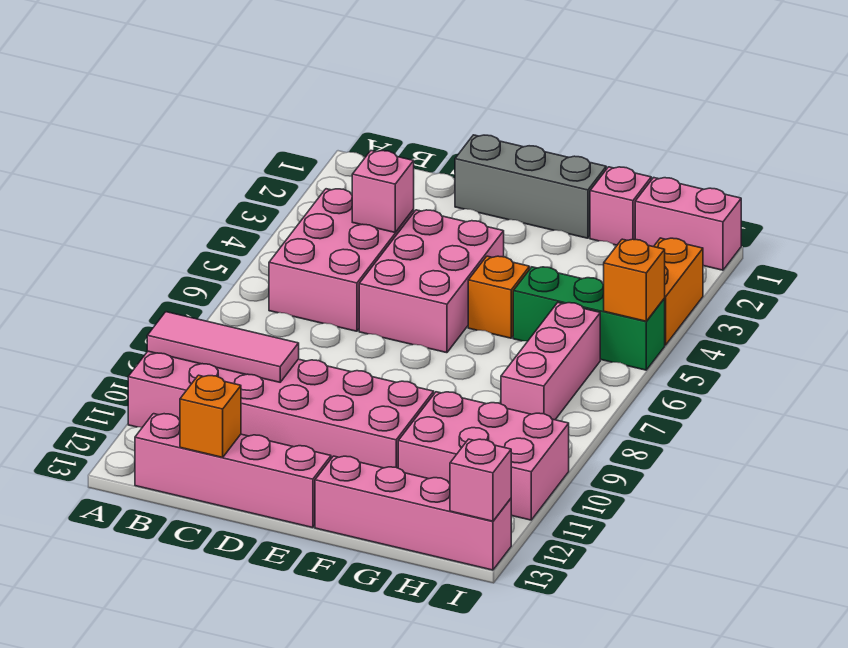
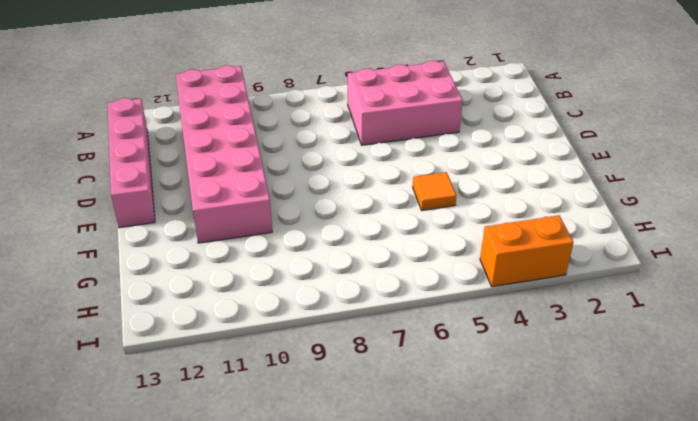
orange 1x1 tile [413,172,457,210] -> orange 1x1 brick [468,256,530,338]
none -> grey 1x3 brick [455,135,606,238]
none -> pink 2x3 brick [359,210,504,353]
none -> pink 1x4 brick [315,456,511,570]

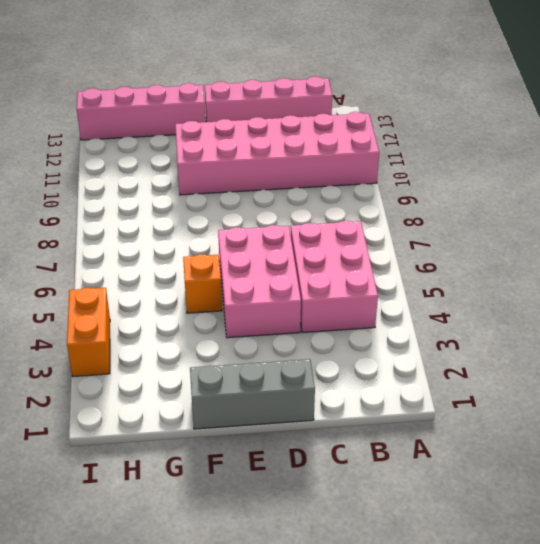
none -> pink 1x1 brick [590,167,651,245]
none -> green 1x3 brick [513,267,665,370]
none -> pink 2x3 brick [398,392,569,520]

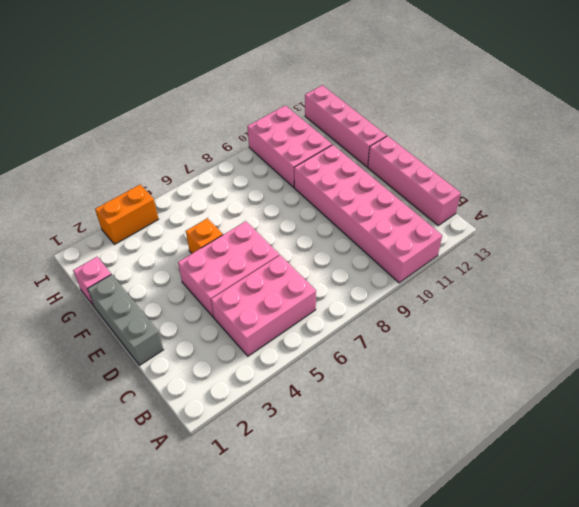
none -> green 1x3 brick [513,267,665,370]
none -> pink 1x2 brick [635,178,741,270]
none -> pink 1x3 brick [501,303,600,420]

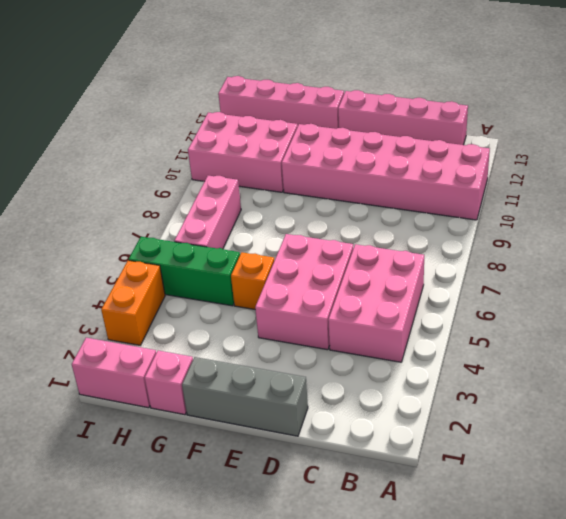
none -> pink 1x3 tile [147,312,299,382]
none -> pink 1x1 brick [352,151,414,232]
none -> orange 1x1 brick [180,375,241,457]

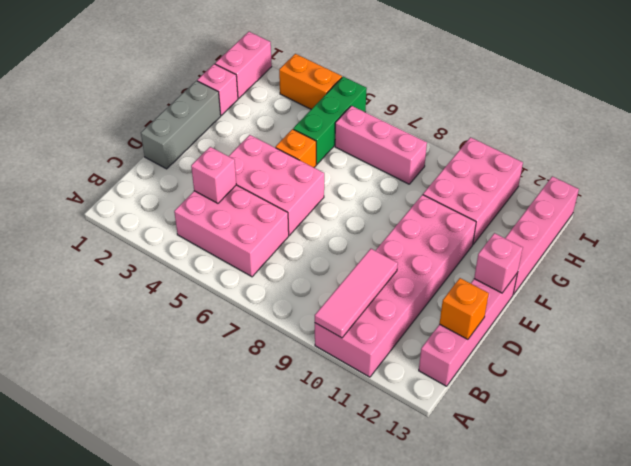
pink 1x1 brick [474,233,523,293] -> pink 1x1 brick moved to [450,439,511,521]
none -> orange 1x1 brick [604,239,665,321]

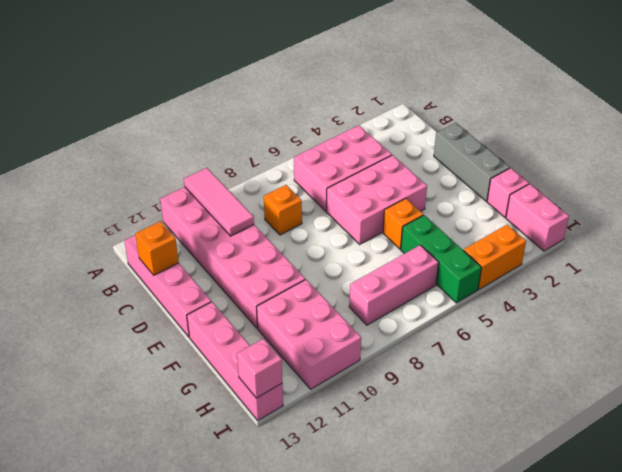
orange 1x1 brick [264,185,302,235] -> orange 1x1 brick moved to [604,239,665,321]
none -> pink 1x1 brick [352,151,414,232]

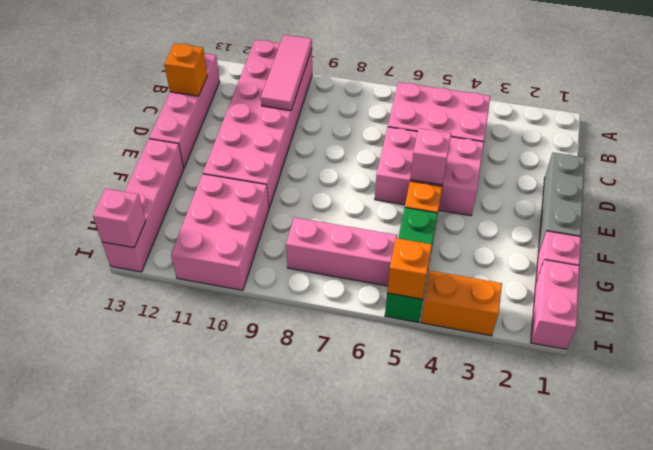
pink 1x1 brick [410,128,451,185] -> pink 1x1 brick moved to [352,151,414,232]

